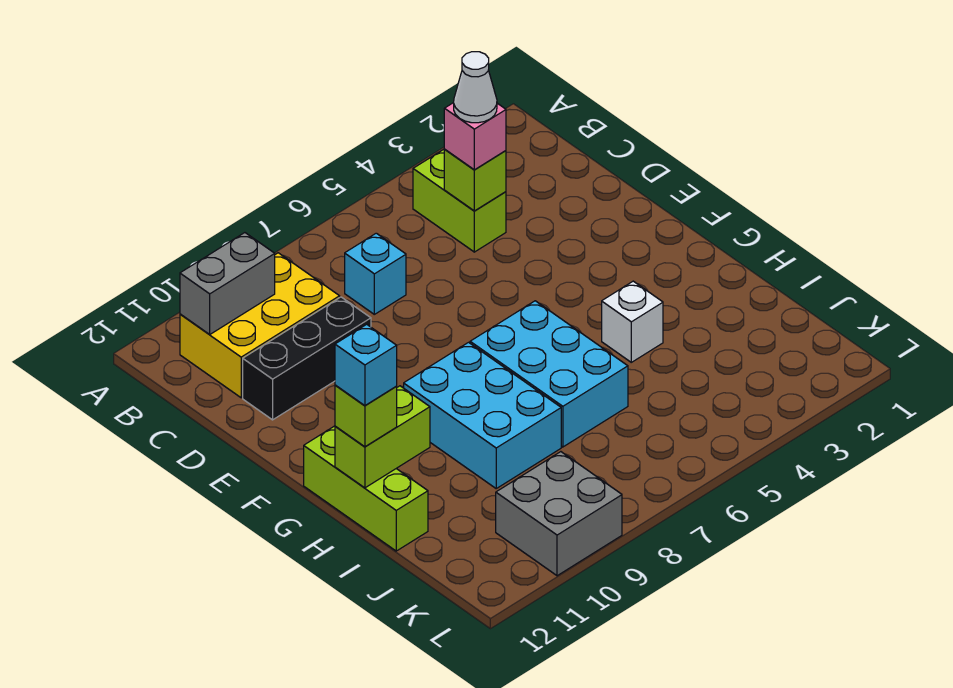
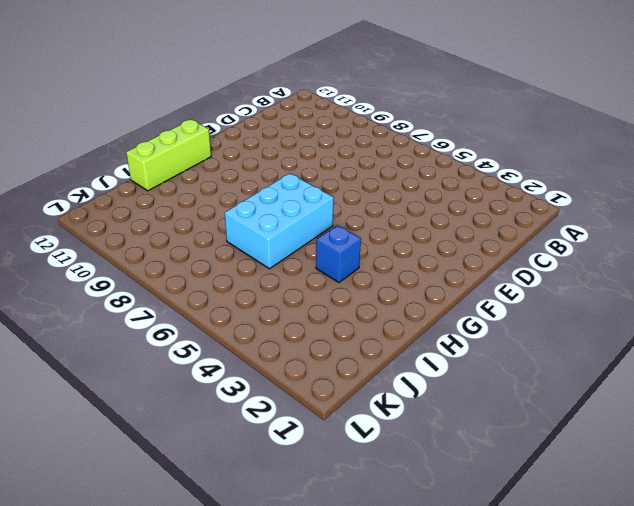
blue 1x1 brick [316,225,361,282] -> white 1x1 brick [602,281,663,362]
none -> lime 1x2 brick [413,149,506,252]
none -> yellow 2x3 brick [180,253,340,398]
none -> cyan 1x1 brick [345,233,406,314]

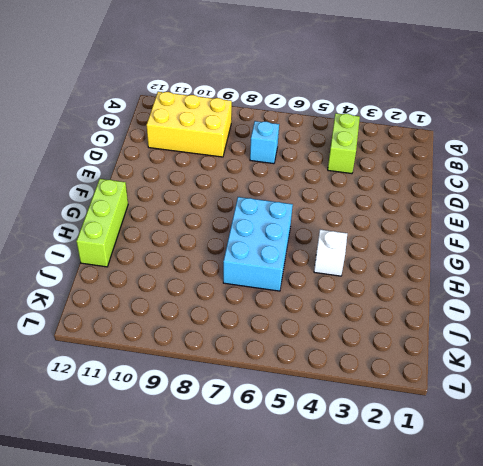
none -> black 1x3 brick [243,297,371,420]
none -> cyan 2x3 brick [404,342,561,488]
none -> grey 2x2 brick [496,452,622,576]

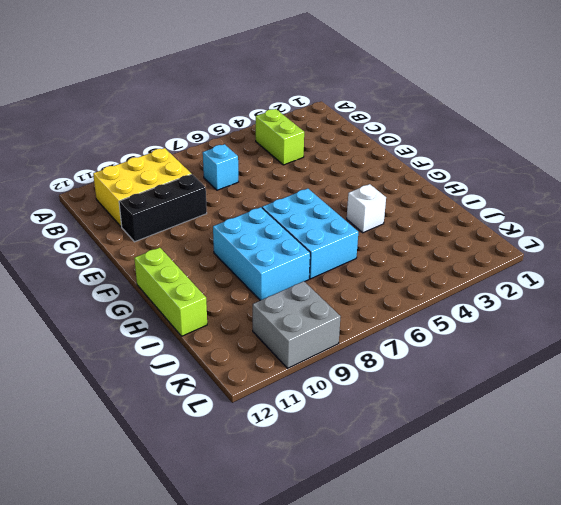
none -> grey 1x2 brick [180,233,275,335]
none -> lime 1x1 brick [444,150,506,211]
none -> lime 1x2 brick [335,386,430,488]

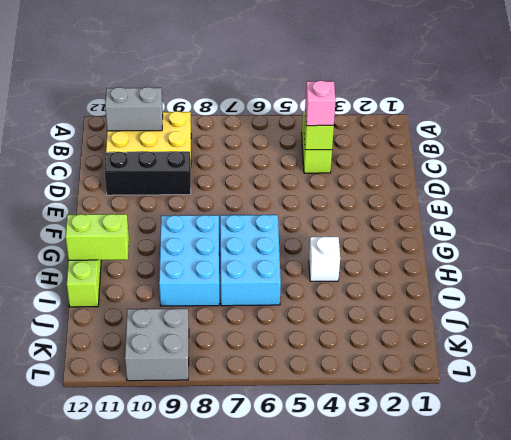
none -> cyan 1x1 brick [345,233,406,314]
none -> lime 1x1 brick [335,385,397,447]
none -> white 1x1 cone [454,52,497,123]

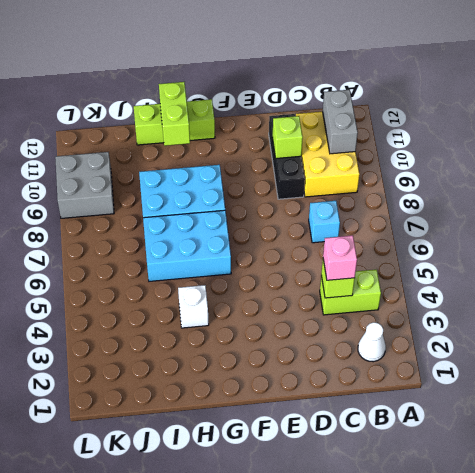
white 1x1 cone [358,322,386,362] -> white 1x1 cone moved to [454,52,497,123]
lime 1x1 brick [272,116,303,158] -> lime 1x1 brick moved to [335,385,397,447]
none -> cyan 1x1 brick [335,324,397,406]

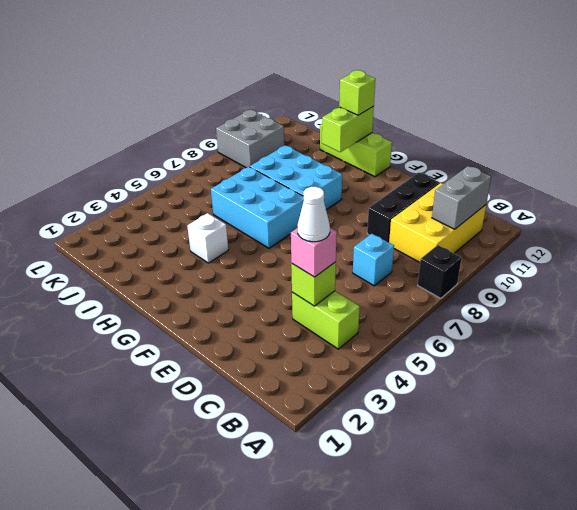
black 1x1 brick [418,245,462,298] -> none
none -> cyan 1x1 brick [335,324,397,406]

